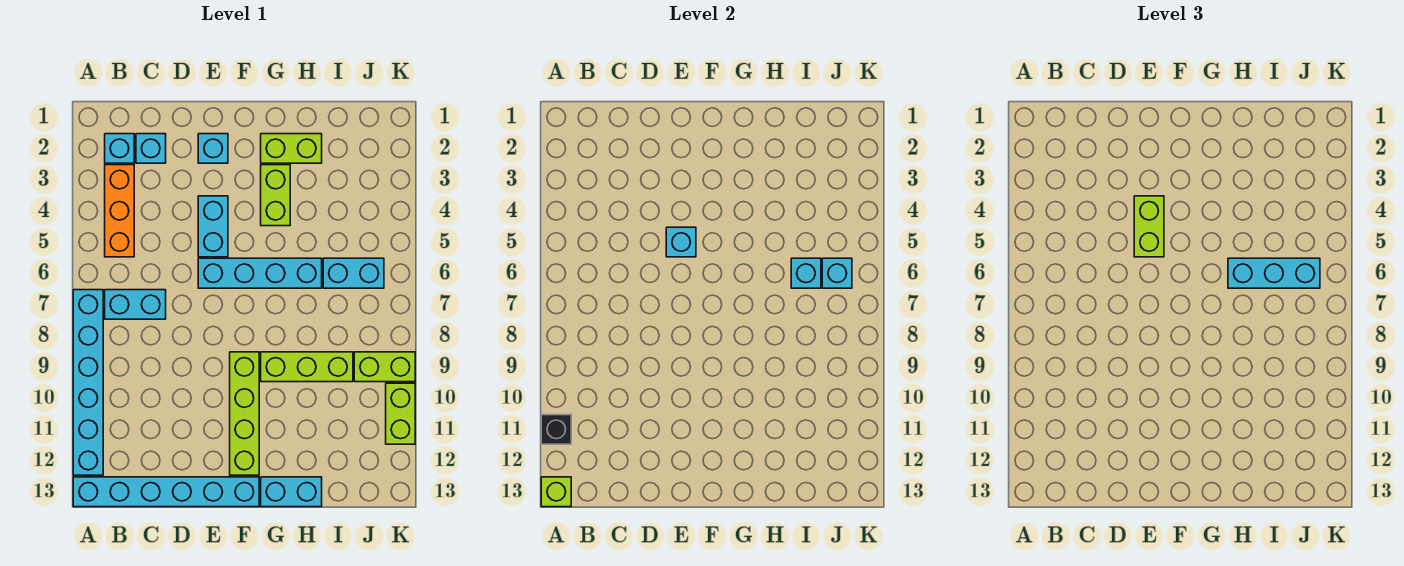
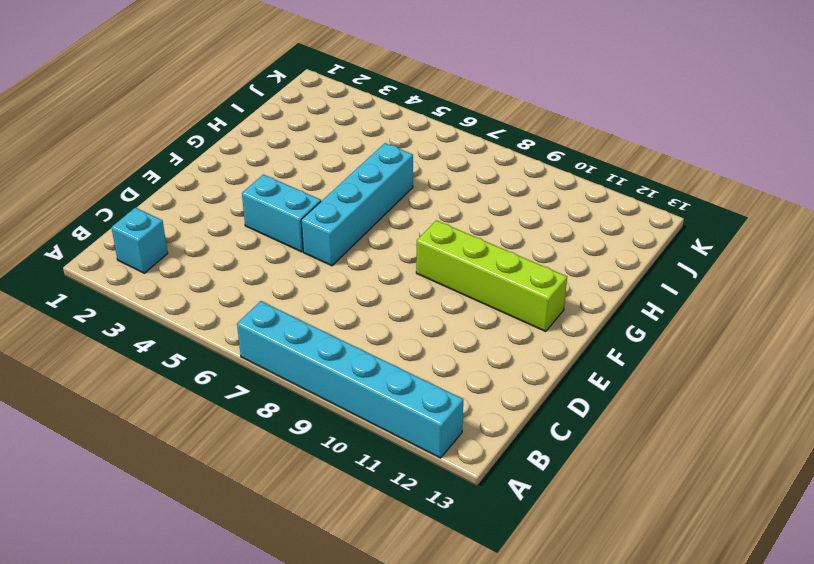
none -> cyan 1x6 brick [73,477,259,507]
none -> orange 1x3 brick [105,165,134,257]
none -> cyan 1x2 brick [105,290,166,319]

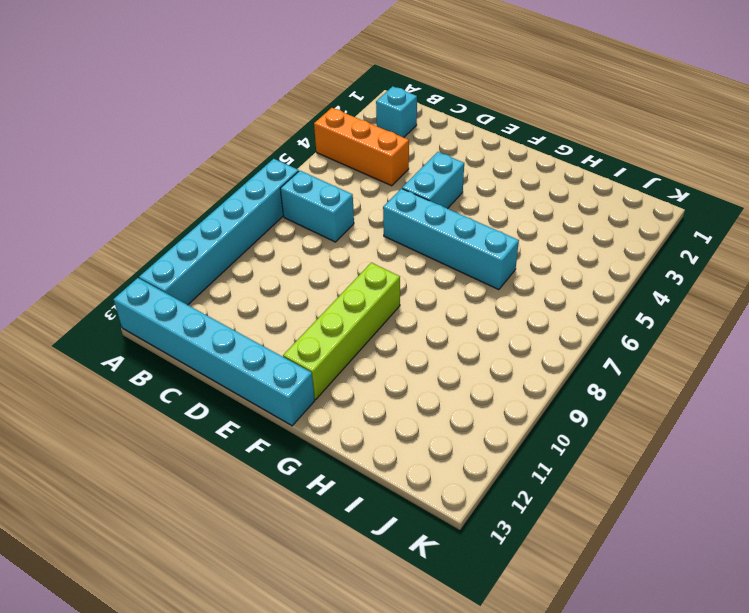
orange 1x3 brick [314,108,409,186] -> orange 1x3 brick turned to [105,165,134,257]
none -> cyan 1x1 brick [136,134,166,163]
none -> cyan 1x1 brick [198,134,228,163]
none -> lime 1x2 brick [261,134,322,163]

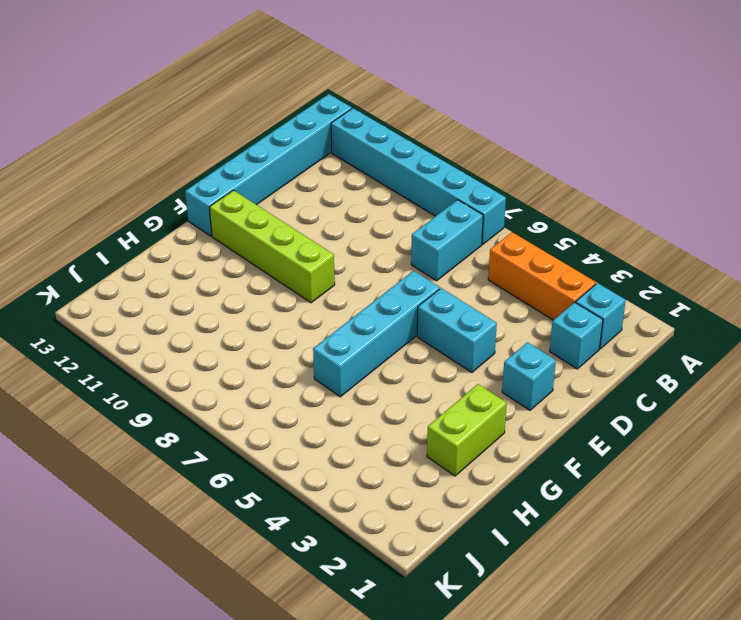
none -> lime 1x2 brick [261,165,290,226]
none -> lime 1x3 brick [261,352,353,382]
none -> cyan 1x2 brick [261,477,322,507]

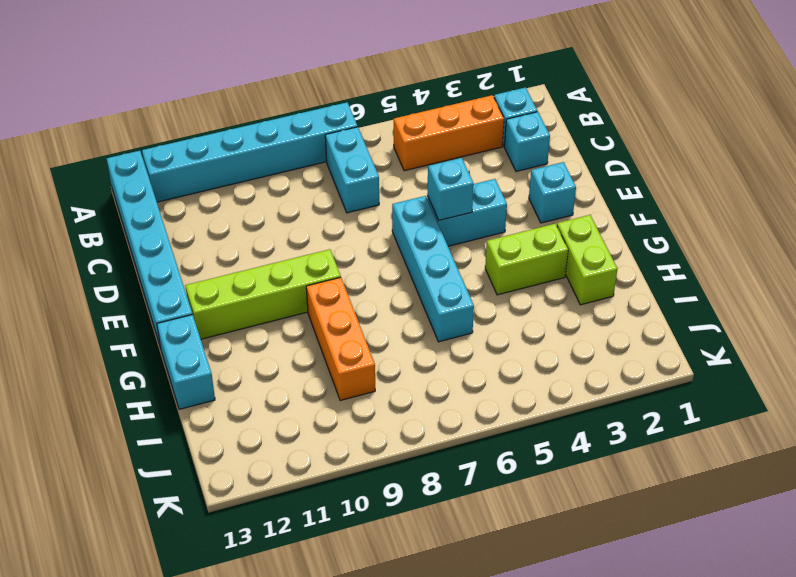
orange 1x3 brick [306,277,375,401] -> lime 1x3 brick [261,352,353,382]
none -> cyan 1x2 brick [323,258,384,288]
none -> lime 1x2 brick [354,352,415,382]
none -> lime 1x2 brick [386,383,415,444]

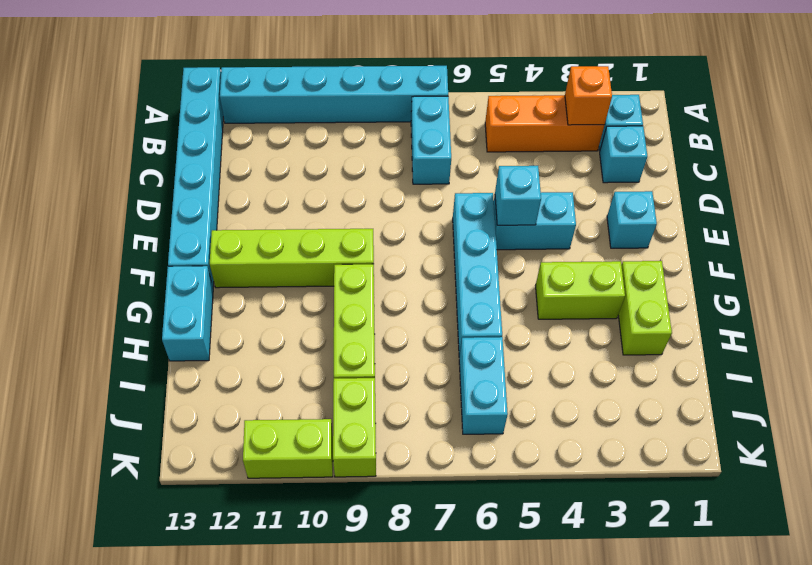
orange 1x1 brick [565,66,612,125] -> none
none -> black 1x1 brick [541,415,571,444]
none -> lime 1x1 brick [541,477,571,507]
none -> cyan 1x1 brick [791,258,821,288]

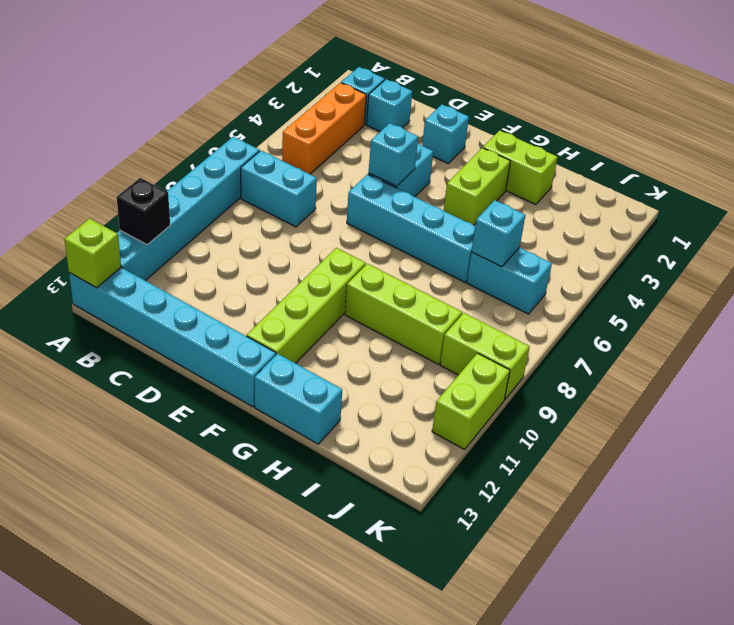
none -> cyan 1x1 brick [822,258,852,288]
none -> lime 1x2 brick [1134,196,1164,257]
none -> cyan 1x3 brick [1228,258,1320,288]

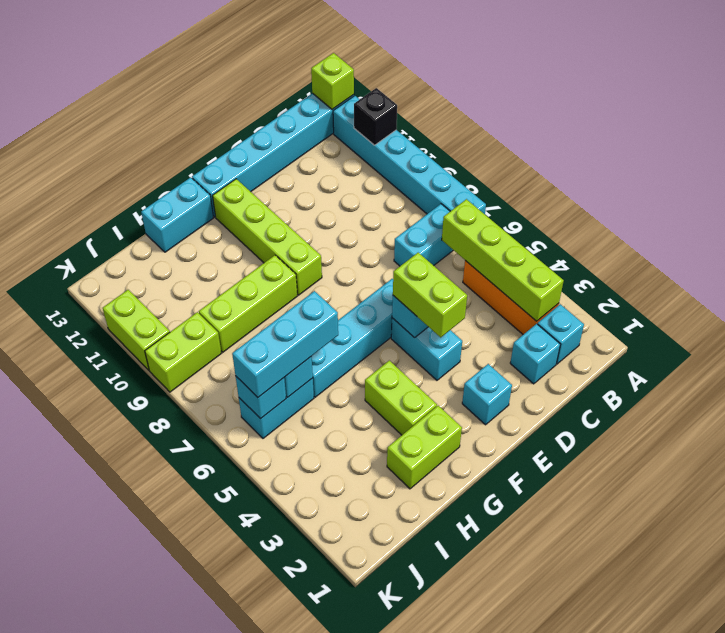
lime 1x4 brick [442,199,564,321] -> none

